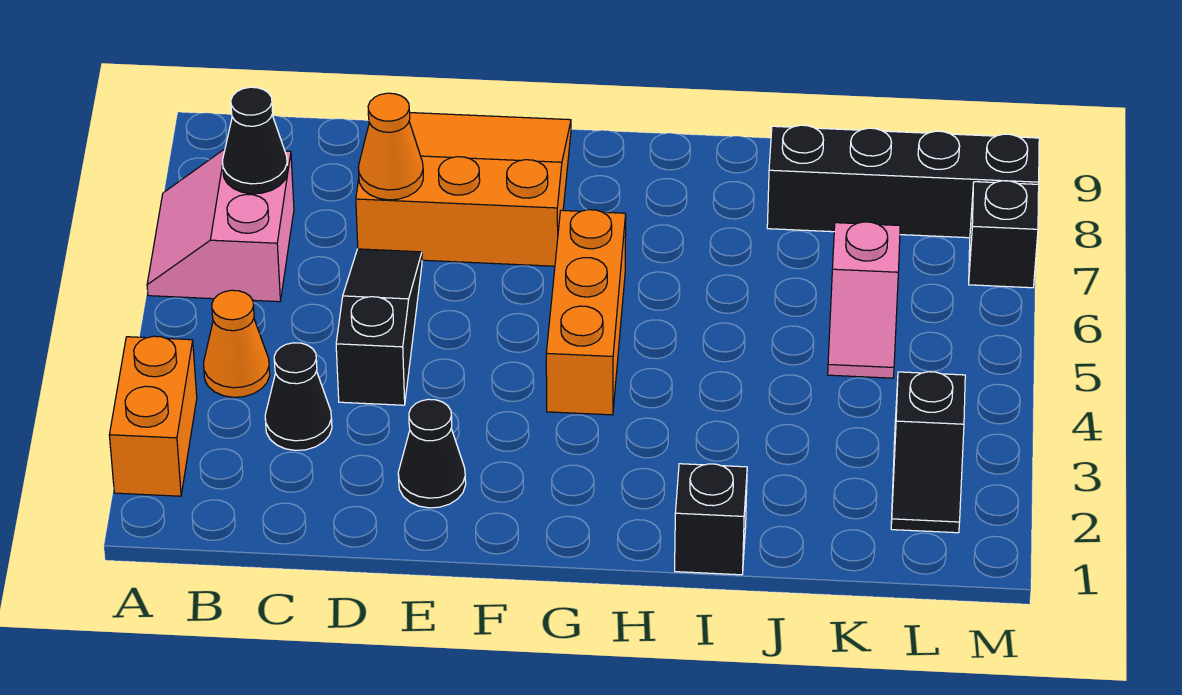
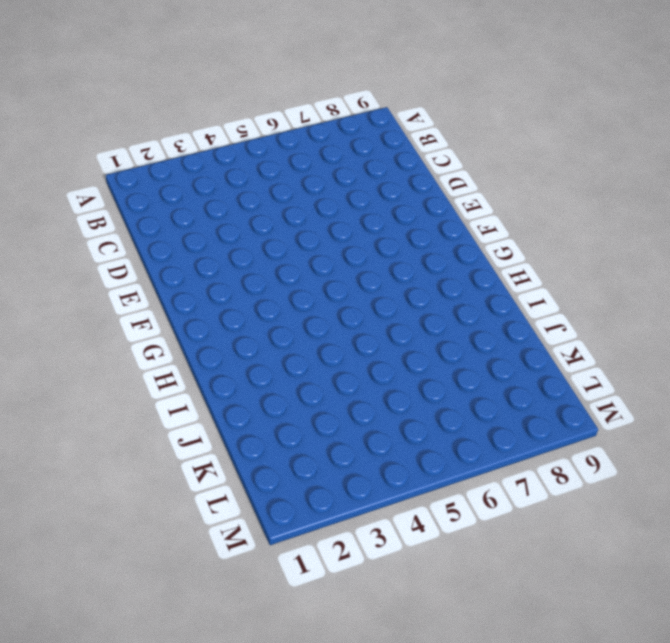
none -> orange 1x2 brick [109,336,197,496]
none -> pink 2x2 slope [147,149,294,302]
none -> orange 1x1 cone [204,290,270,397]

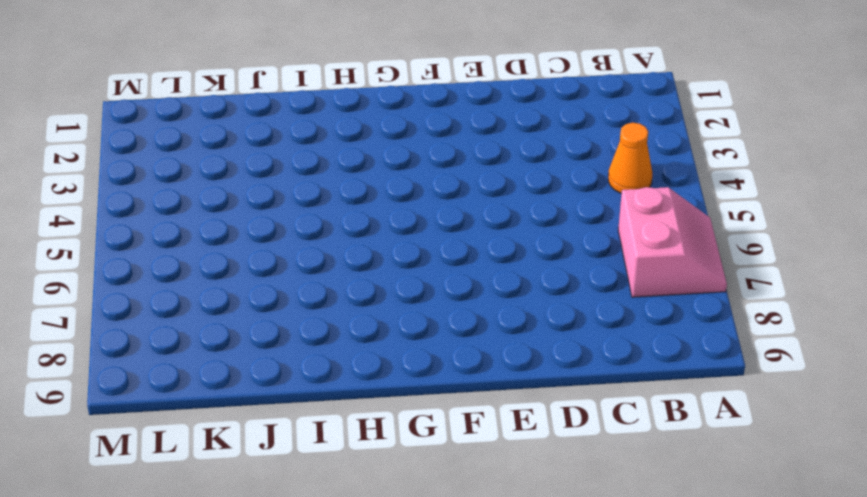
none -> orange 1x2 brick [109,336,197,496]
none -> black 1x1 cone [265,343,332,450]
none -> black 1x3 slope [336,249,422,405]

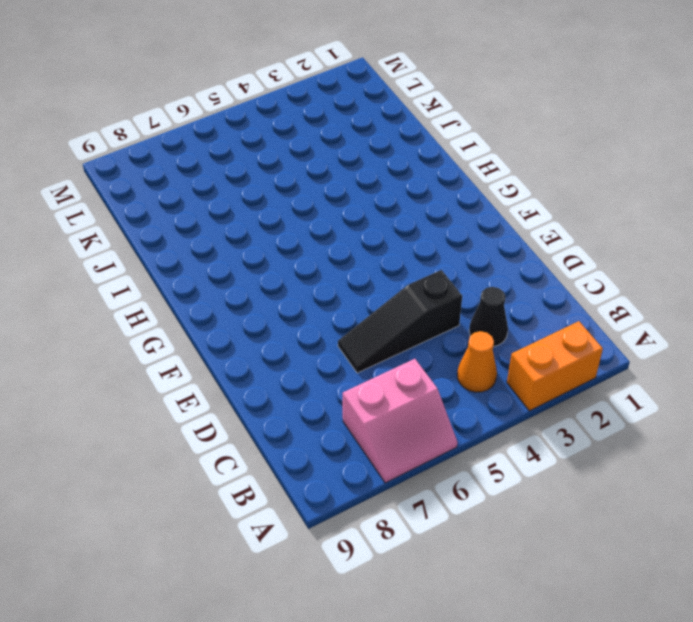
none -> orange 3x3 slope [356,113,571,266]
none -> black 1x1 cone [398,399,466,508]
none -> orange 1x3 brick [546,210,626,415]

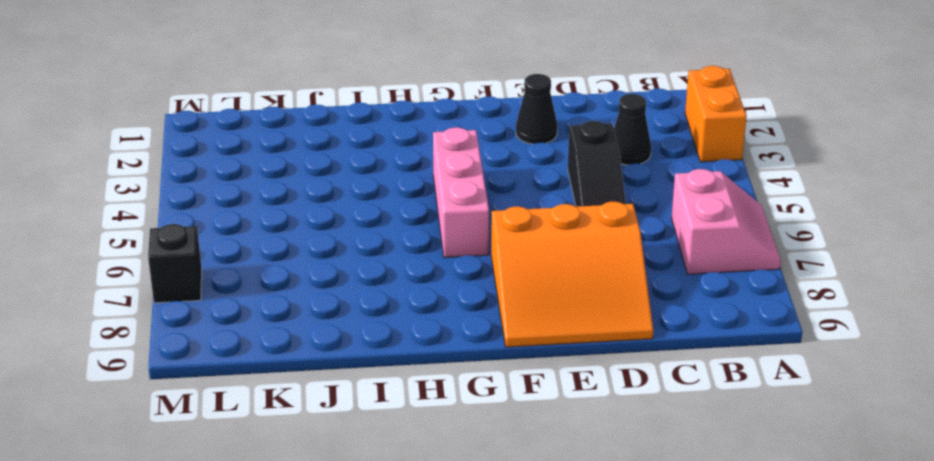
pink 1x3 brick [433,127,489,258] -> orange 1x3 brick [546,210,626,415]
none -> orange 1x1 cone [204,290,270,397]
none -> black 1x1 brick [675,464,747,575]
none -> black 1x4 brick [767,125,1039,238]

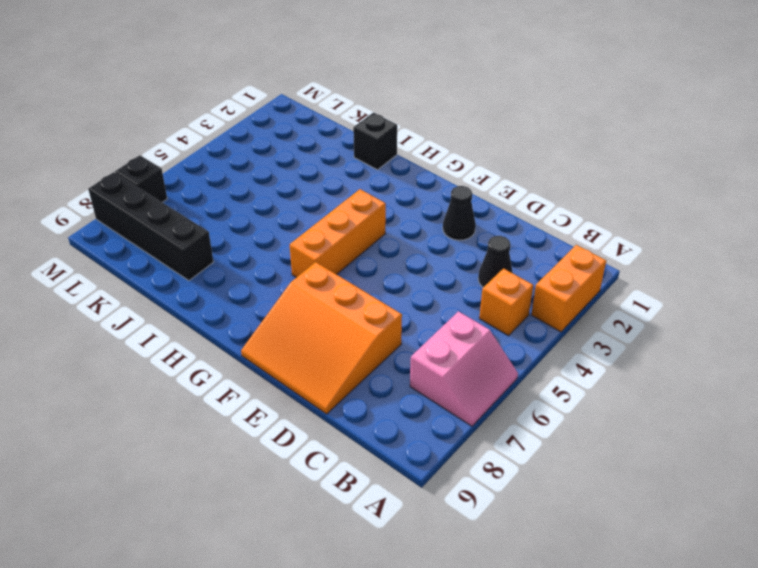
orange 1x1 brick [479,269,533,336] -> orange 1x1 cone [204,290,270,397]
none -> black 1x3 slope [336,249,422,405]
none -> pink 1x2 slope [828,222,900,378]
none -> black 1x2 slope [891,372,965,533]

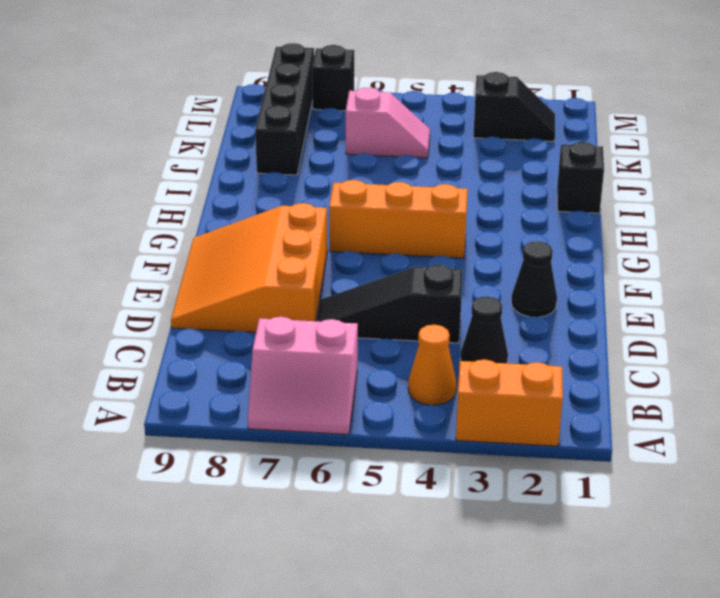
none -> black 1x1 cone [223,87,288,194]
none -> orange 1x1 cone [358,93,423,200]

